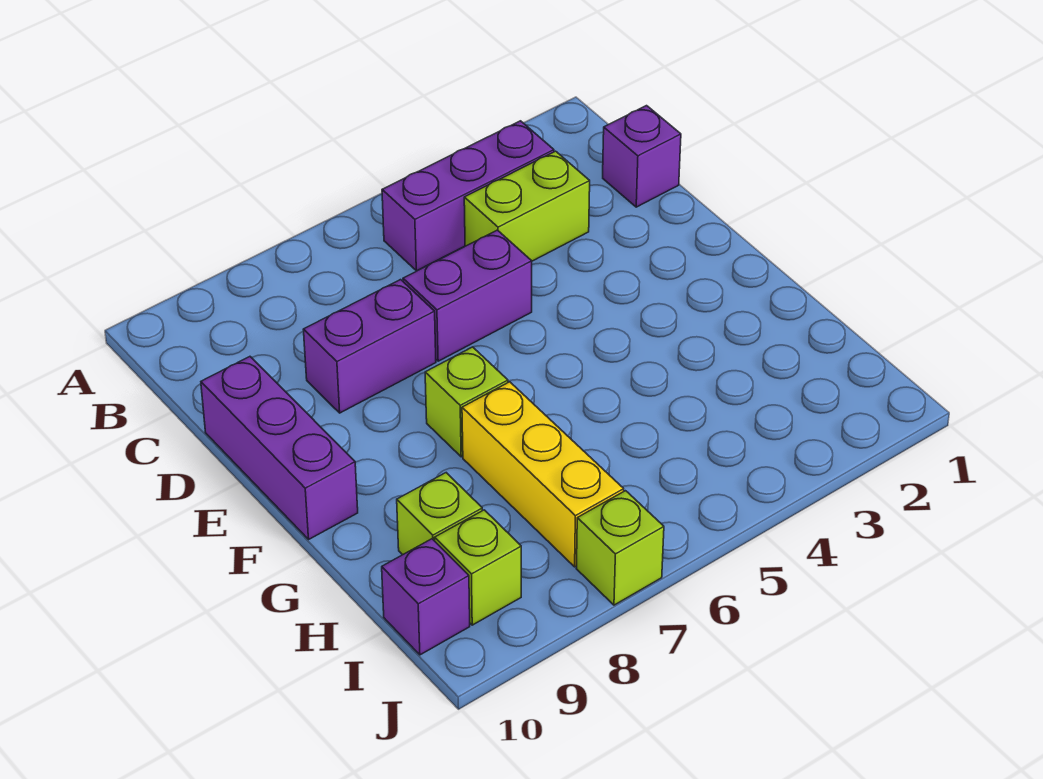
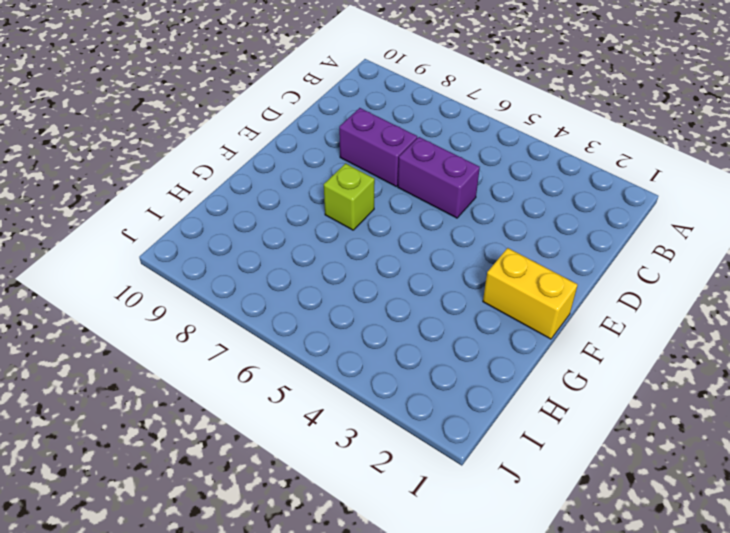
yellow 1x2 brick [483,248,578,339] -> none
none -> purple 1x3 brick [382,121,554,271]
none -> purple 1x1 brick [603,106,681,207]
none -> lime 1x2 brick [464,151,590,261]

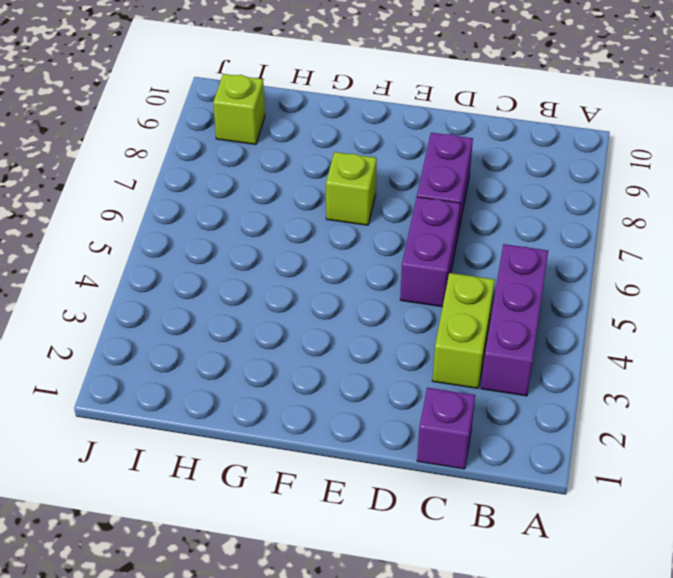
none -> purple 1x3 brick [201,357,358,539]
none -> yellow 1x3 brick [462,382,624,567]
none -> lime 1x1 brick [397,473,482,555]

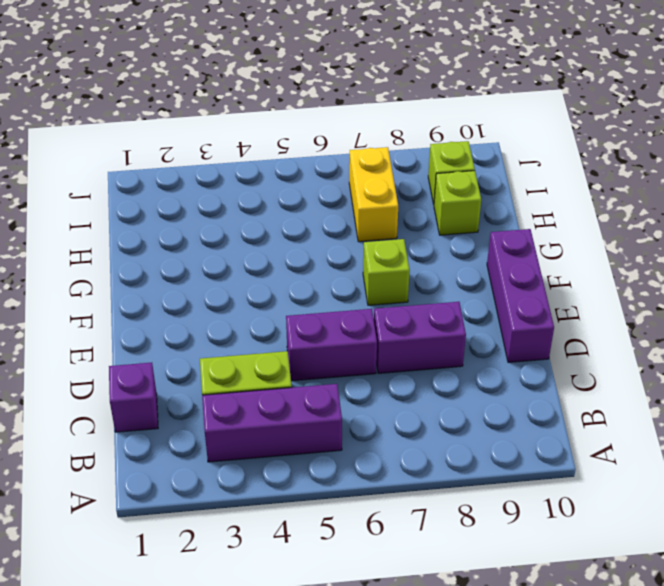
yellow 1x2 brick [349,147,398,242] -> yellow 1x3 brick [462,382,624,567]
none -> purple 1x1 brick [382,539,470,655]
none -> lime 1x1 brick [576,491,664,605]

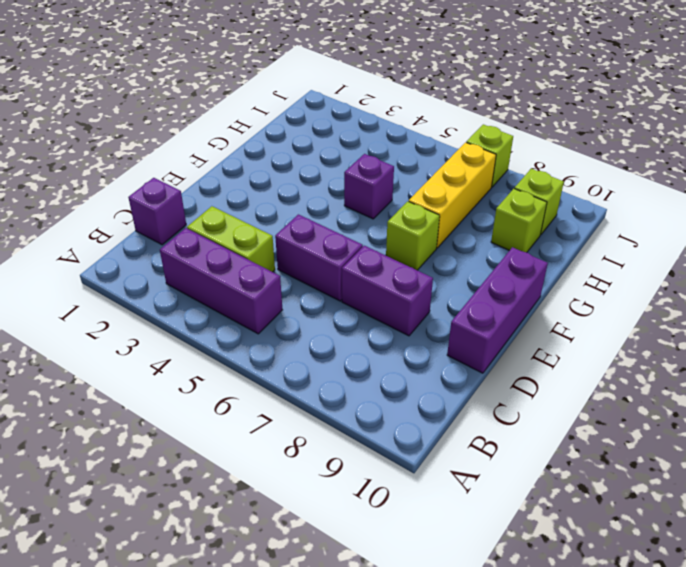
purple 1x1 brick [344,154,394,219] -> purple 1x1 brick moved to [382,539,470,655]

